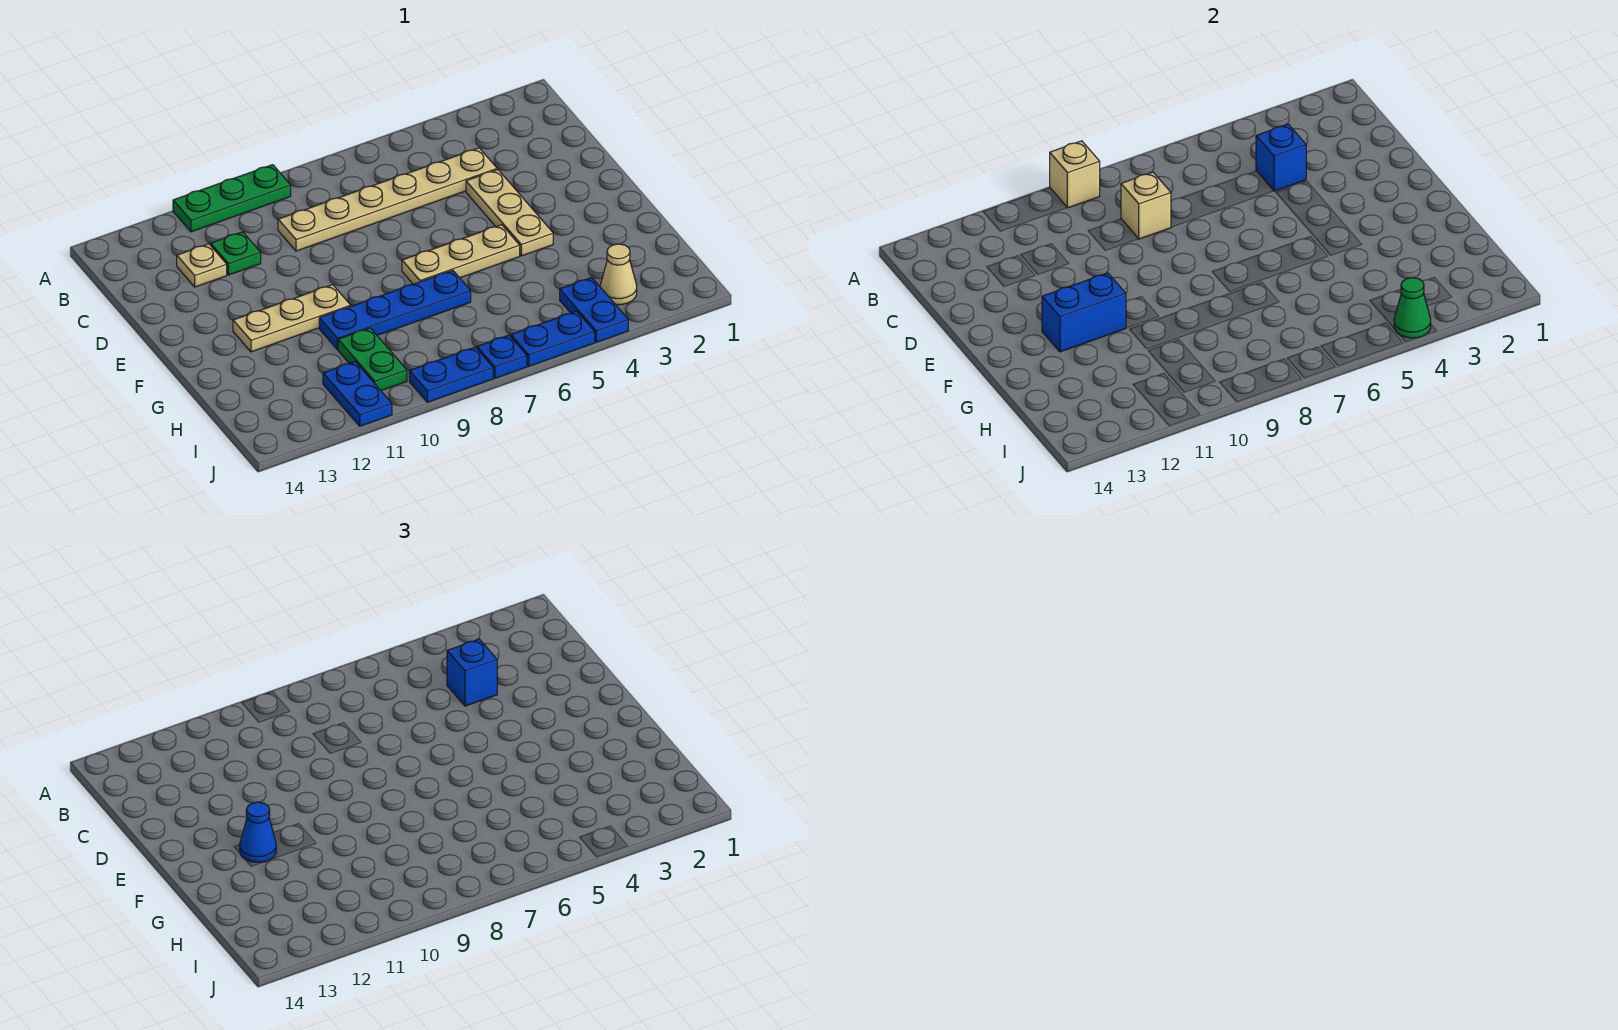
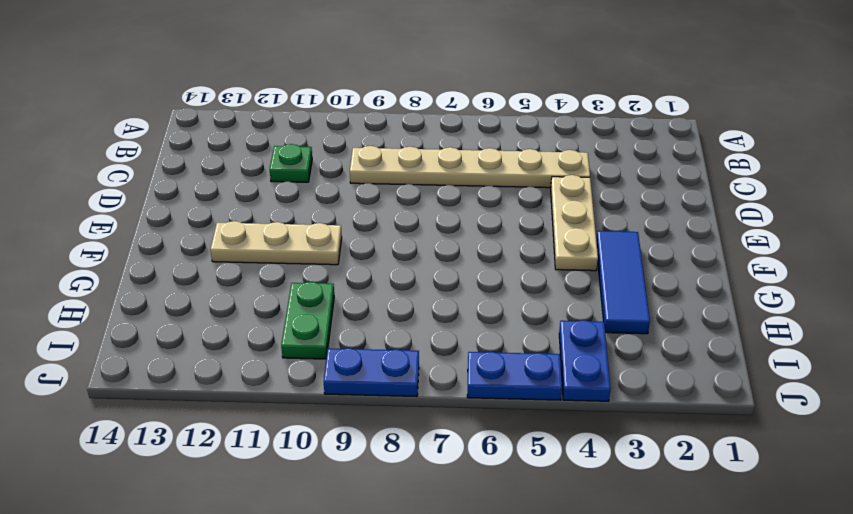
blue 1x3 tile [596,231,650,334] -> none
none -> green 1x3 plate [173,165,291,232]
none -> tan 1x1 plate [177,244,227,287]
none -> tan 1x3 plate [402,225,520,284]

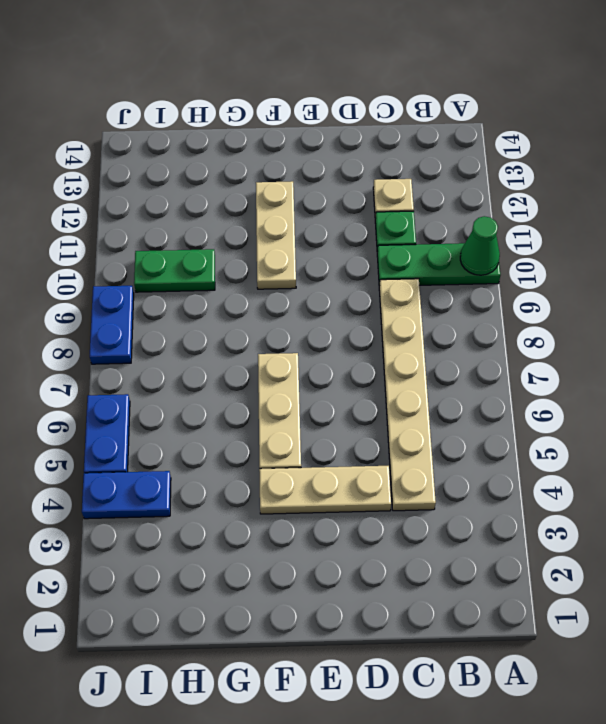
green 1x3 plate [377,243,500,285] -> green 1x3 plate turned to [173,165,291,232]
green 1x1 cone [460,216,500,275] -> green 1x1 cone moved to [1394,278,1431,338]
none -> blue 1x4 plate [319,270,471,349]
none -> tan 1x1 cone [600,244,637,305]
none -> blue 1x2 plate [323,362,392,426]

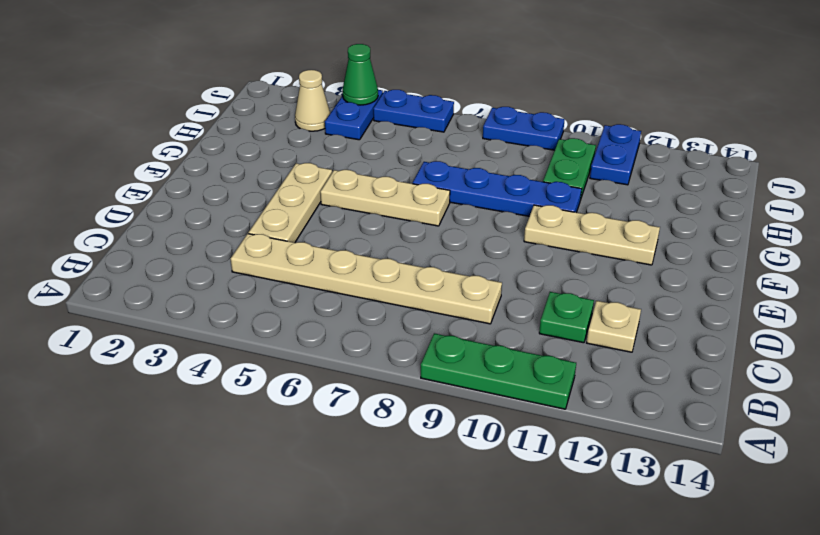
none -> blue 1x1 plate [477,335,527,378]
none -> tan 1x1 brick [1050,141,1100,208]
none -> blue 1x1 brick [1256,124,1306,191]

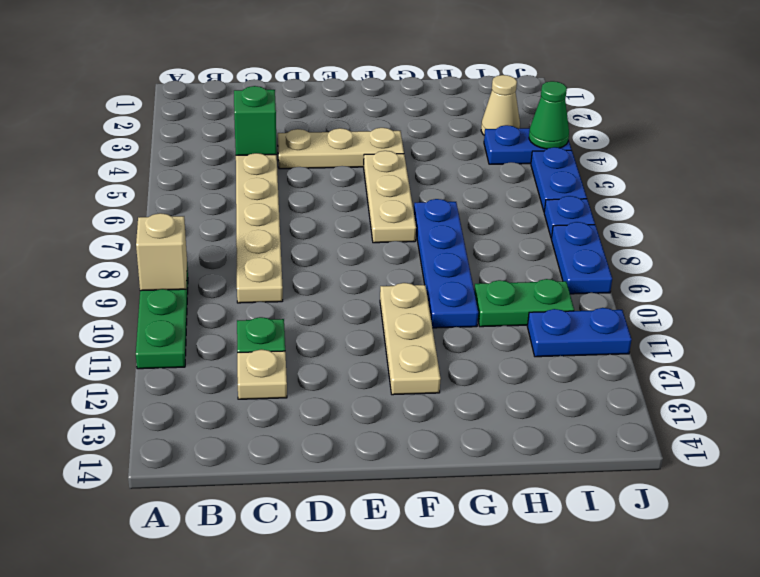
green 1x1 brick [234,86,277,155] -> blue 1x1 brick [1256,124,1306,191]
none -> tan 1x1 brick [1121,172,1171,239]
none -> blue 1x2 brick [1042,273,1126,352]
none -> blue 1x1 brick [447,639,497,706]

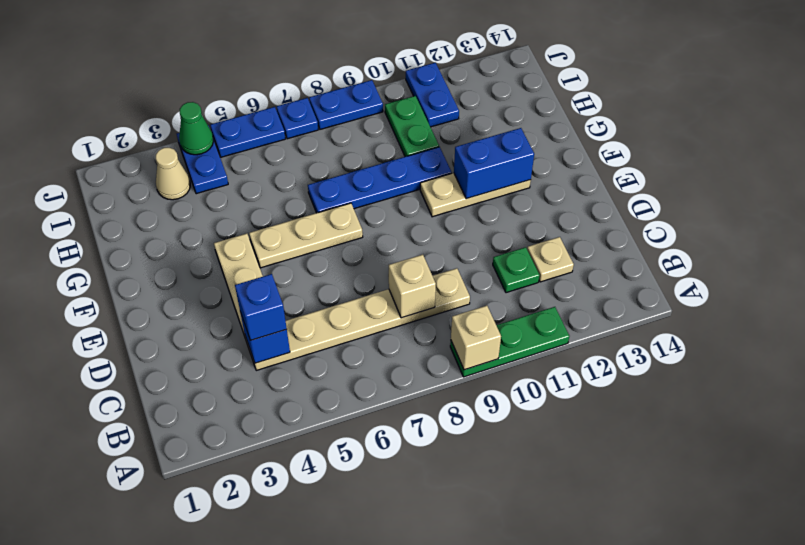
none -> blue 1x1 cone [240,802,276,862]

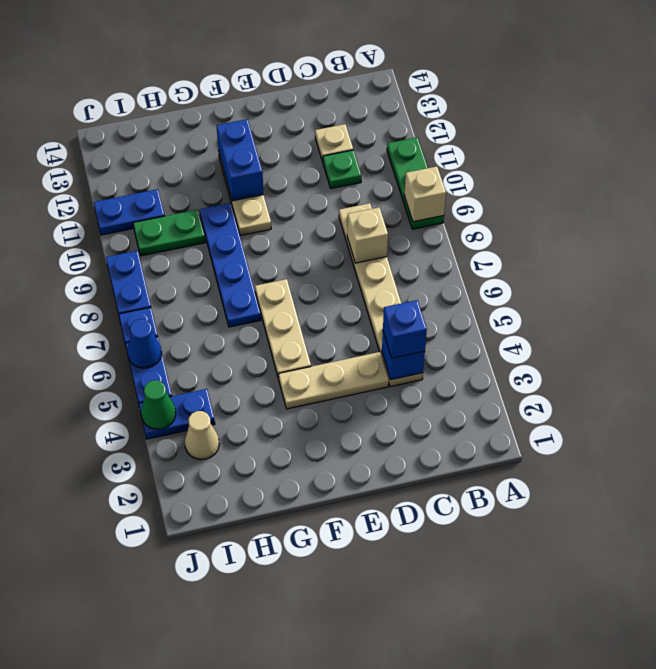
blue 1x1 cone [127,319,162,368] -> blue 1x1 cone moved to [240,802,276,862]

